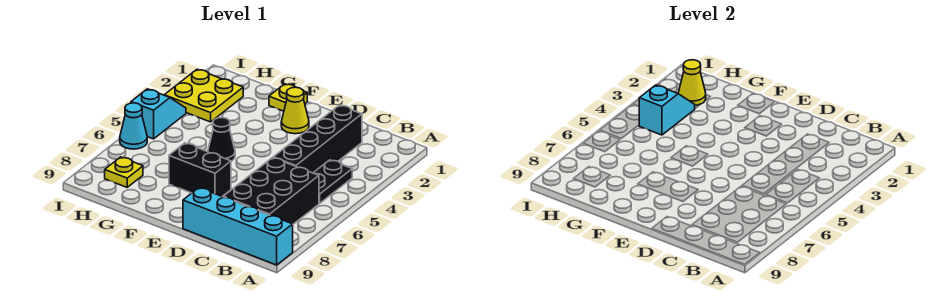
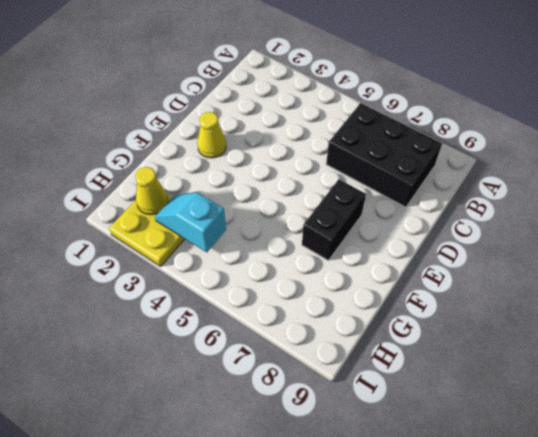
none -> cyan 1x4 brick [183,188,293,265]
none -> black 1x2 plate [314,160,352,203]
none -> black 1x4 brick [273,105,362,173]

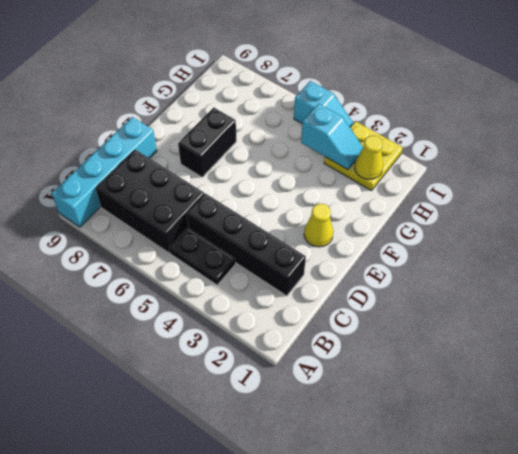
none -> yellow 1x1 plate [269,84,307,111]
none -> black 1x1 cone [208,118,235,161]
none -> yellow 1x1 plate [105,157,143,187]

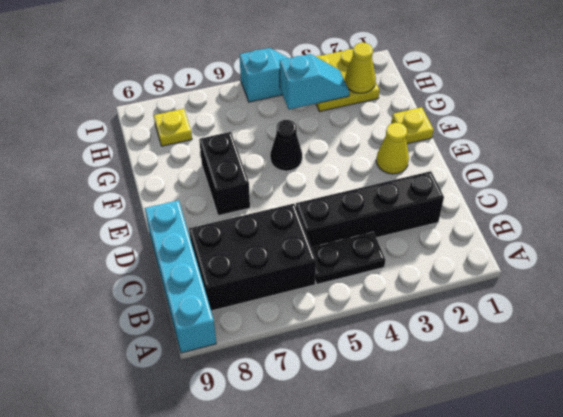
none -> cyan 1x1 cone [120,103,147,149]

